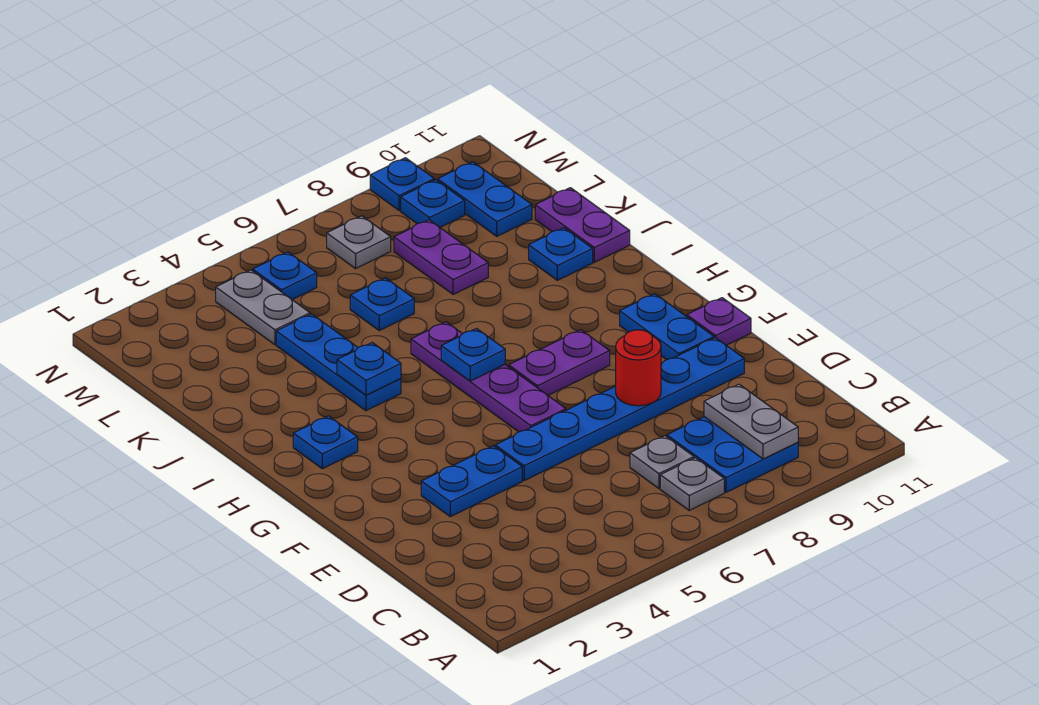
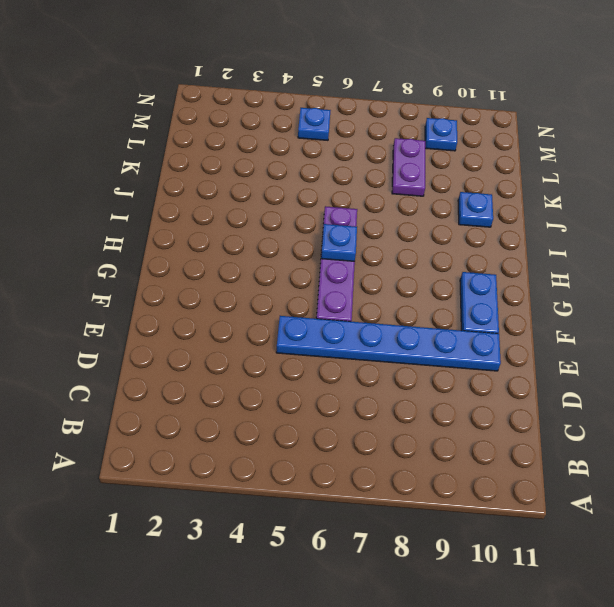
none -> grey 1x1 plate [660,458,724,510]
none -> blue 2x2 plate [667,417,798,492]
none -> grey 1x1 plate [630,436,694,488]

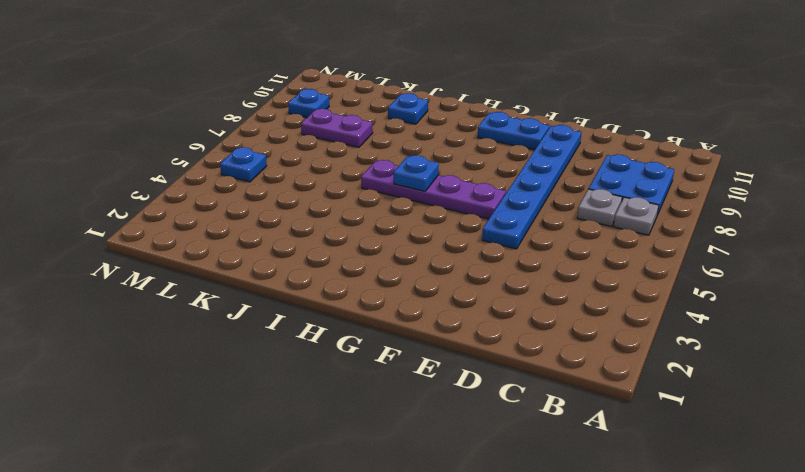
none -> blue 1x2 plate [421,446,522,517]
none -> purple 1x1 plate [687,298,751,345]
none -> purple 1x2 plate [509,330,610,395]

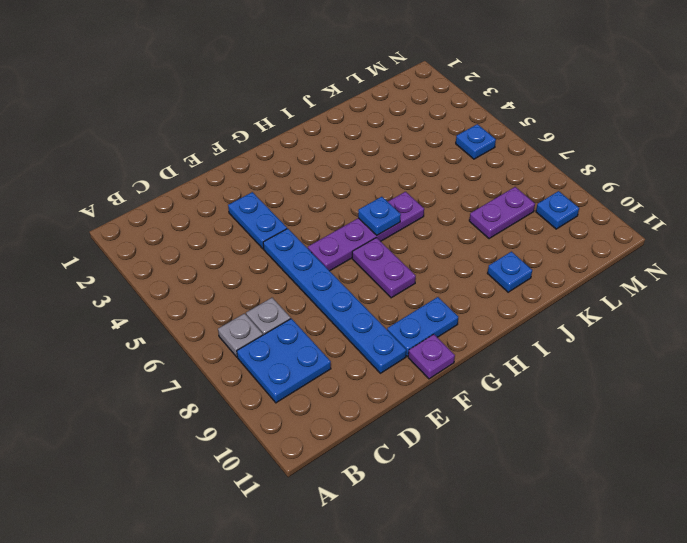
none -> blue 1x1 plate [293,416,358,469]
none -> blue 1x3 plate [276,314,401,411]
none -> purple 1x2 plate [535,188,630,262]

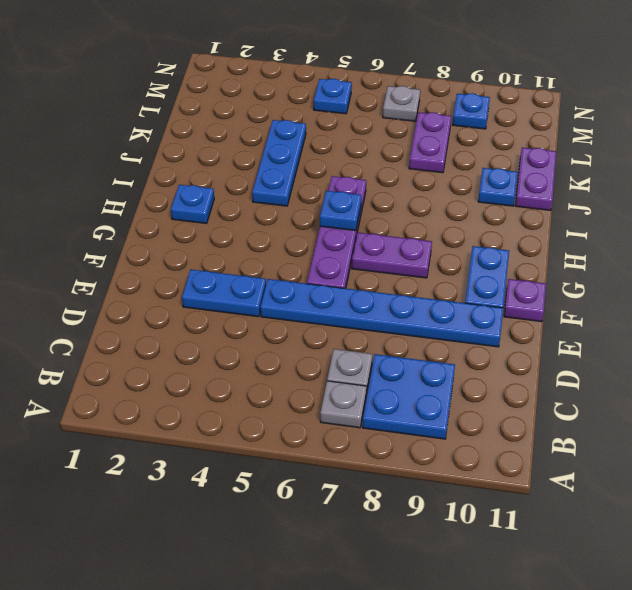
none -> blue 1x1 plate [350,278,414,330]
none -> grey 1x2 plate [216,270,310,345]
none -> blue 1x2 plate [438,162,532,236]

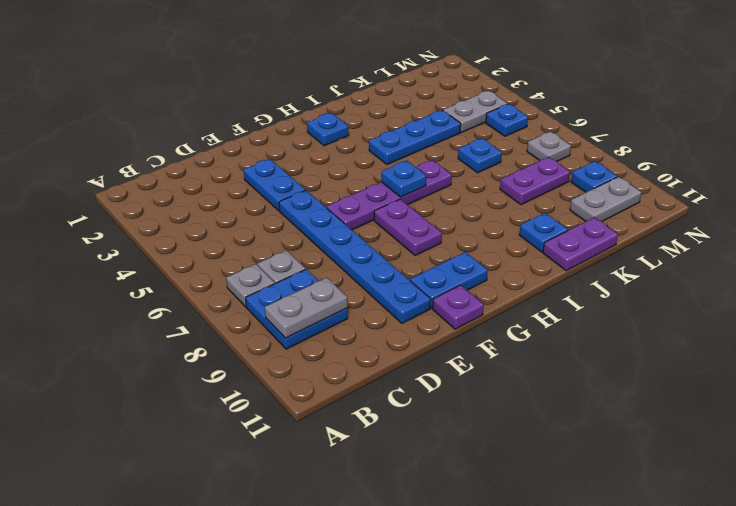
grey 1x2 plate [570,177,641,222] -> blue 1x2 plate [438,162,532,236]
none -> blue 1x1 plate [370,158,434,211]
none -> red 1x1 round brick [616,330,661,406]
none -> blue 1x1 plate [337,343,401,395]

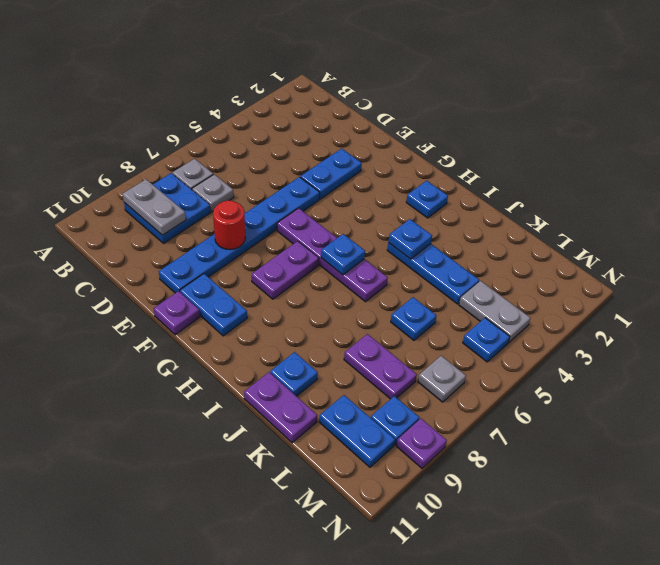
purple 1x1 plate [396,419,447,468] -> blue 1x1 plate [370,158,434,211]

